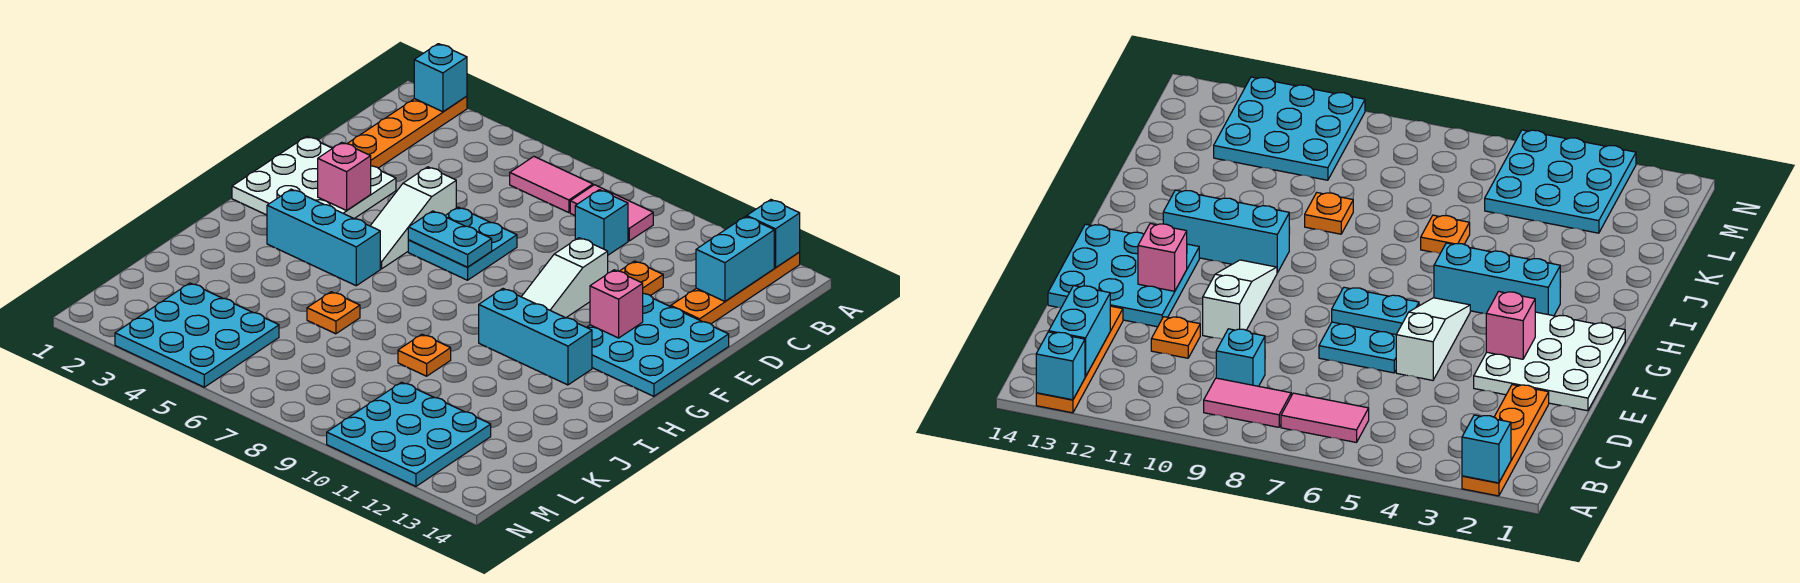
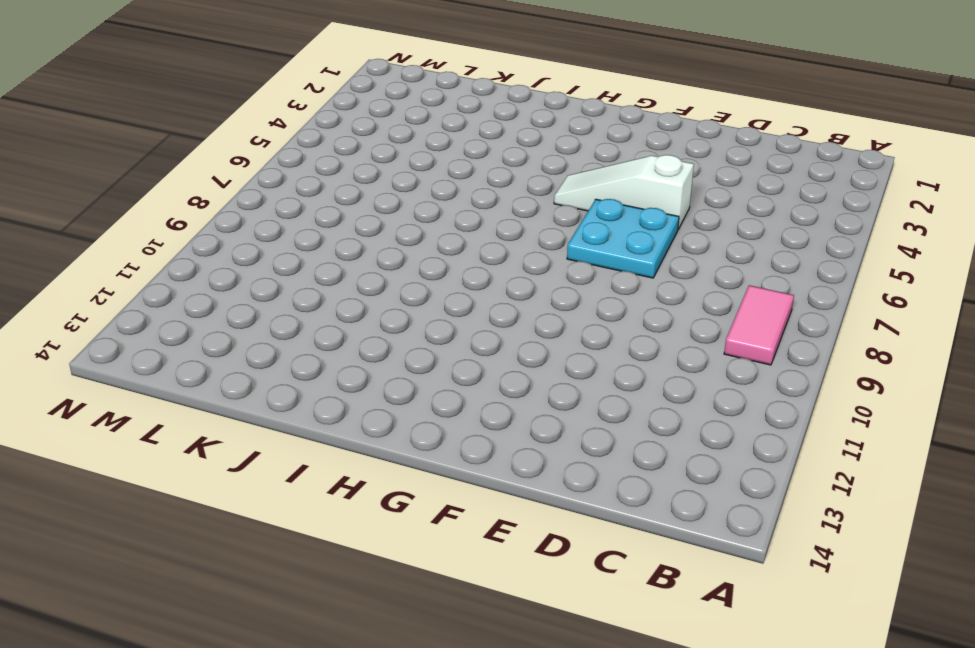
none -> orange 1x4 plate [347,96,467,168]
none -> orange 1x4 plate [671,252,800,324]
none -> pink 1x2 tile [510,157,593,213]

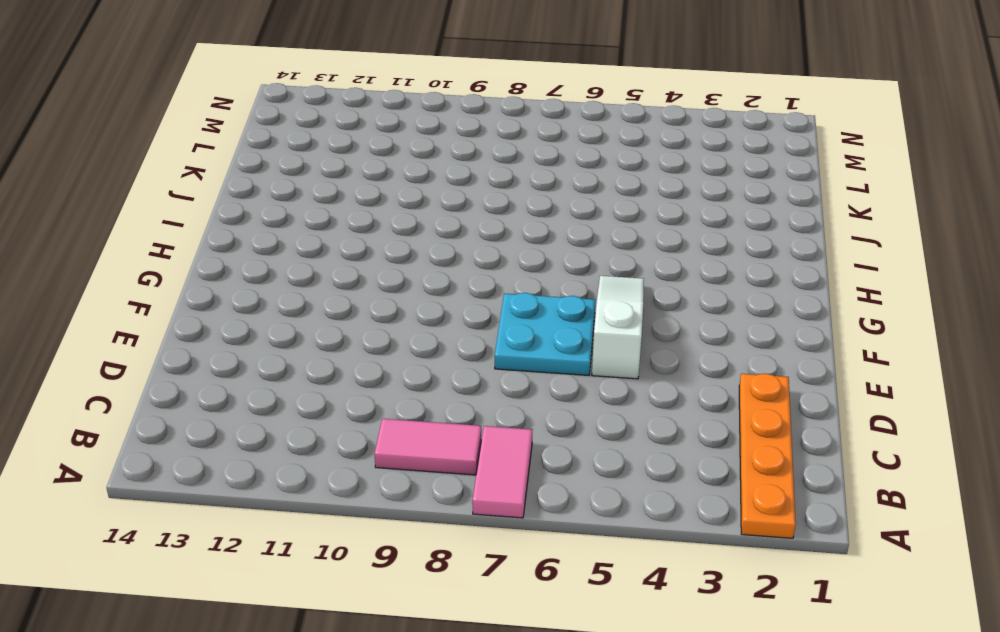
pink 1x2 tile [472,426,532,518] -> pink 1x2 tile turned to [510,157,593,213]
none -> orange 1x4 plate [671,252,800,324]
none -> cyan 1x1 brick [575,190,628,255]
none -> orange 1x1 plate [620,261,663,296]

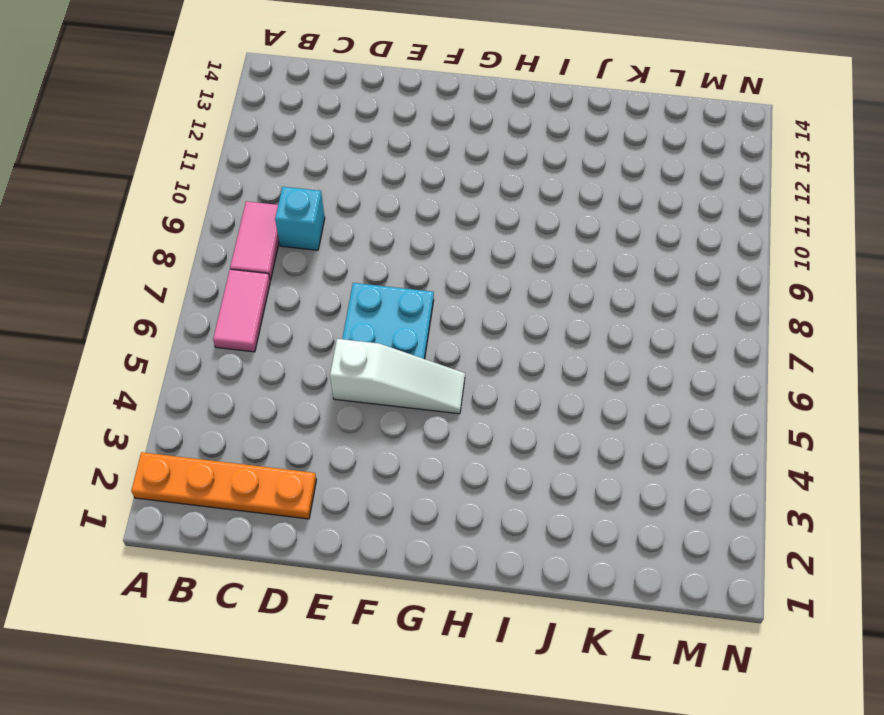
none -> orange 1x4 plate [671,252,800,324]
none -> orange 1x1 plate [620,261,663,296]
none -> white 3x3 plate [232,136,396,219]

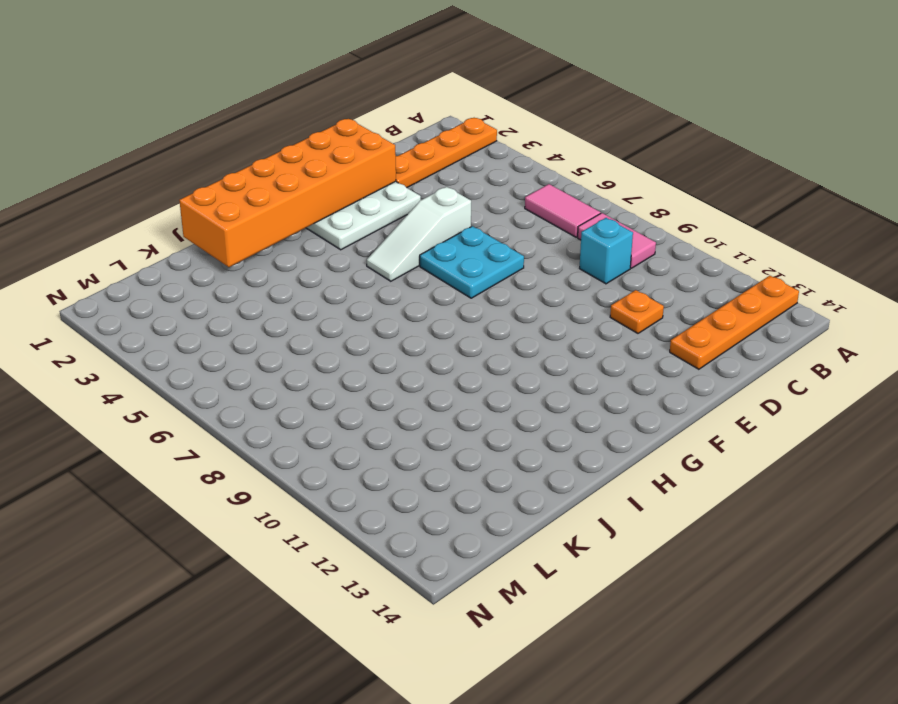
orange 2x6 brick [179,119,396,267] -> none
none -> white 1x3 slope [522,238,608,318]
none -> cyan 3x3 plate [587,293,729,396]
none -> cyan 1x3 brick [267,189,380,286]

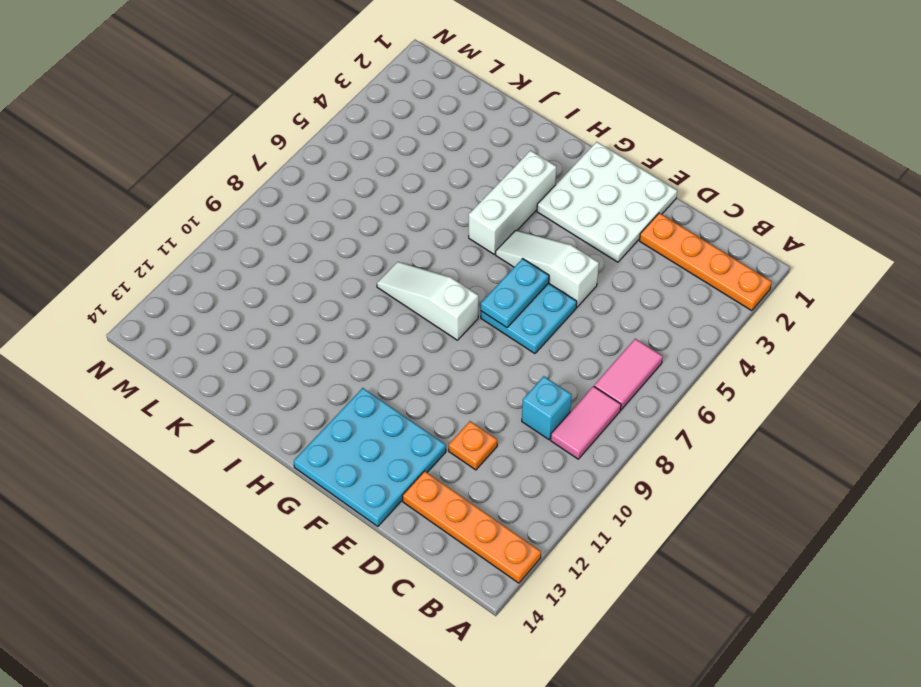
white 1x3 slope [377,262,478,340] -> white 1x3 slope moved to [522,238,608,318]
white 1x3 brick [469,151,556,254] -> cyan 1x3 brick [267,189,380,286]
none -> cyan 1x3 brick [479,289,592,385]
none -> orange 1x1 plate [307,292,360,334]
none -> orange 1x1 plate [398,334,451,376]

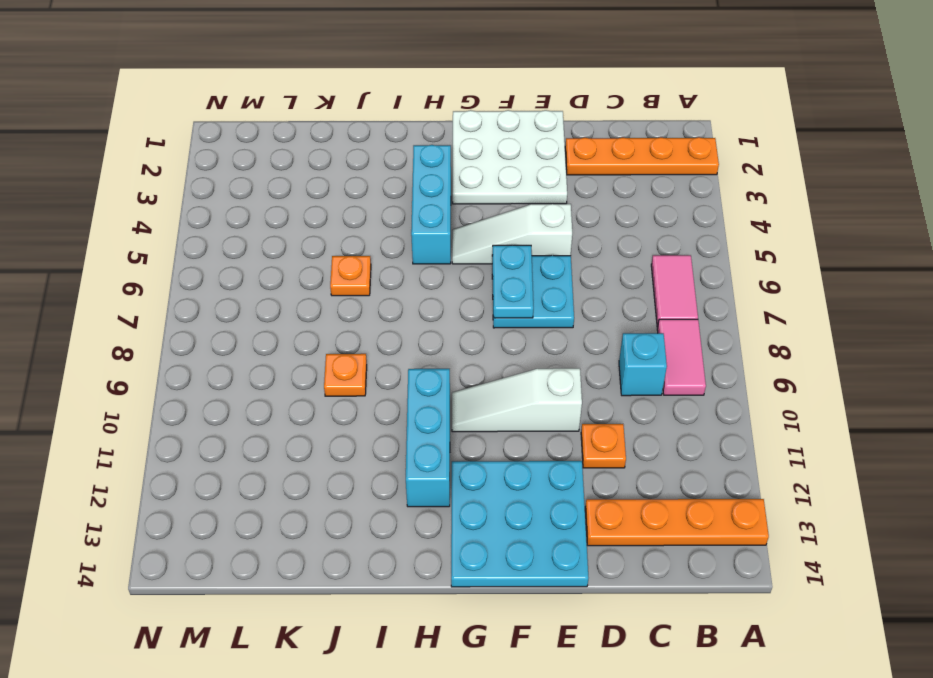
none -> cyan 3x3 plate [115,283,279,387]
none -> cyan 3x3 plate [327,382,491,486]
none -> cyan 1x1 brick [414,44,467,112]

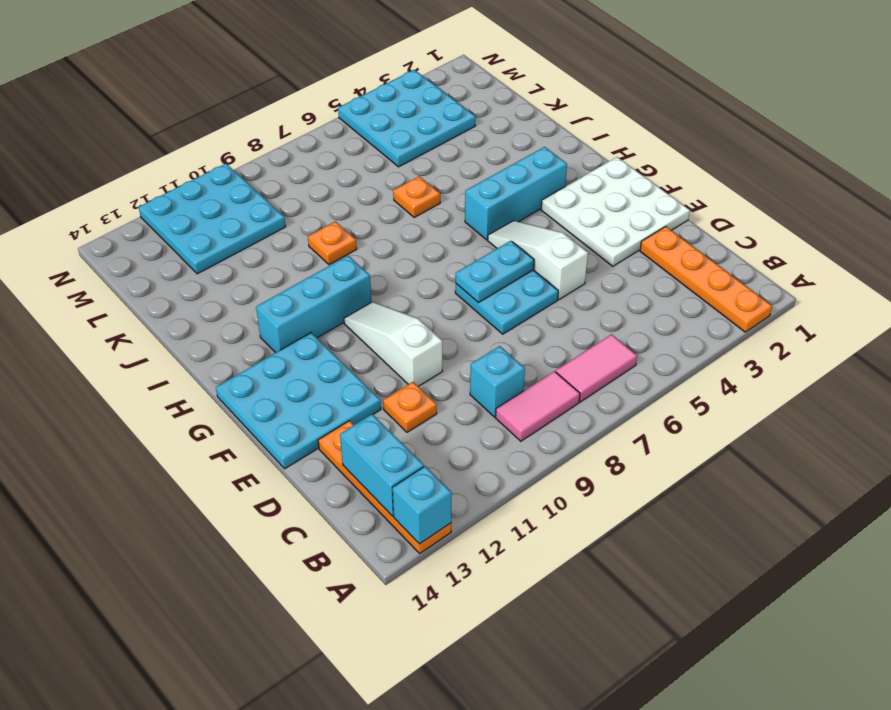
none -> cyan 1x1 brick [414,44,467,112]
none -> pink 1x1 brick [318,142,371,210]
none -> pink 1x1 brick [590,270,643,338]

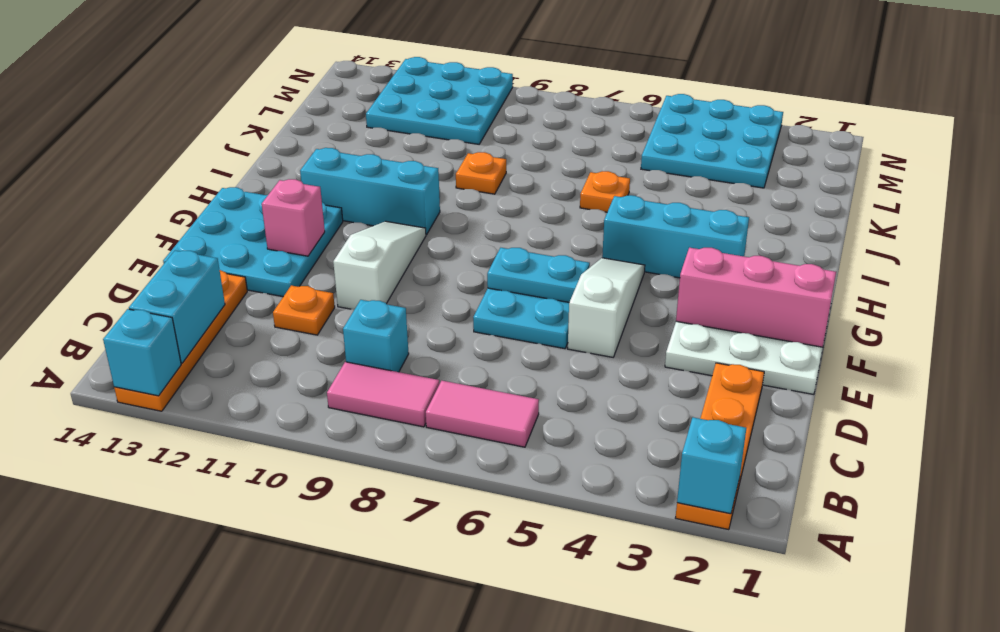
pink 1x3 brick [676,248,836,347] -> pink 1x1 brick [318,142,371,210]

